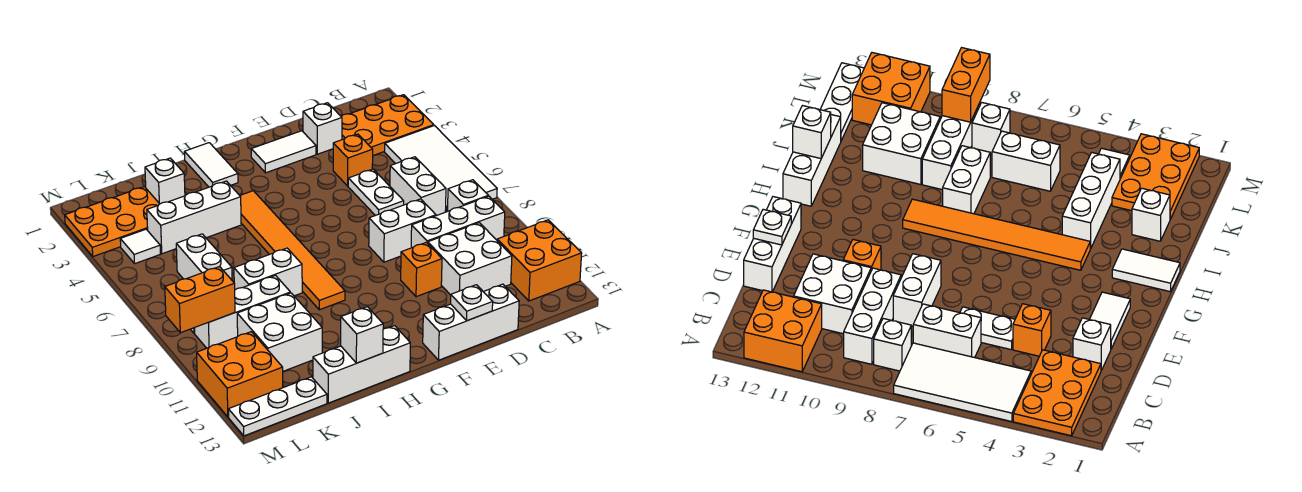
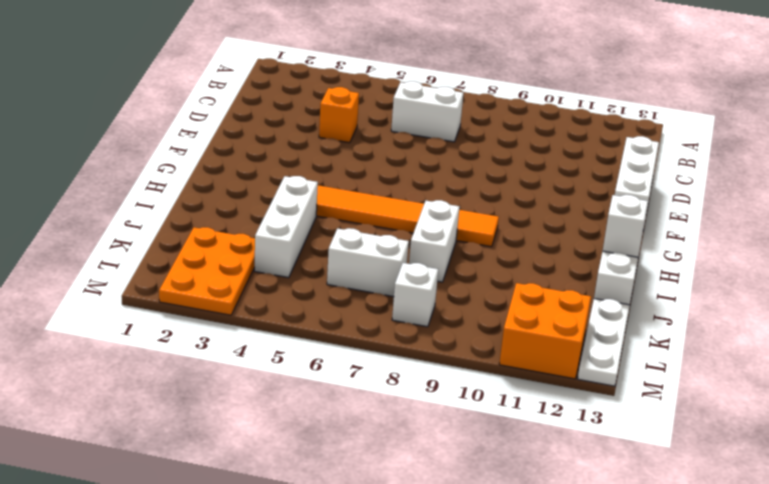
none -> orange 2x3 plate [341,95,434,156]
none -> white 2x4 tile [385,126,497,212]
none -> orange 2x2 brick [497,220,582,301]
none -> white 1x1 brick [448,180,488,211]

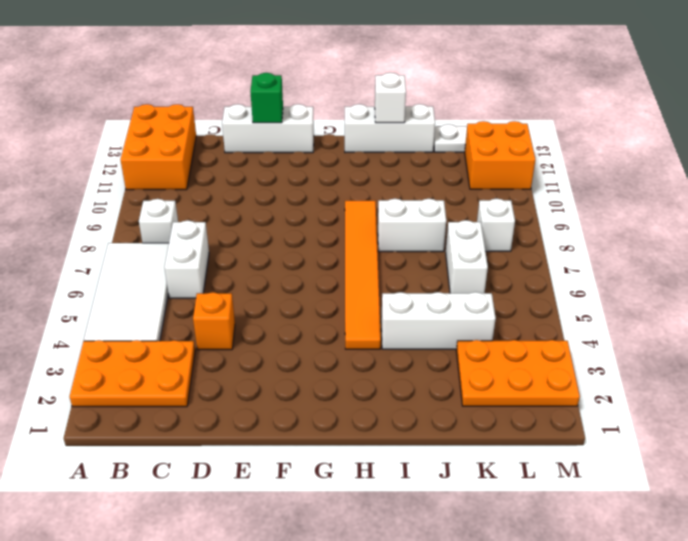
orange 2x3 brick [121,104,196,190] -> orange 2x2 brick [497,220,582,301]
green 1x1 brick [251,73,283,123] -> white 1x1 plate [451,285,493,321]
none -> white 1x3 brick [411,196,505,248]
none -> white 2x2 brick [428,223,512,295]
none -> white 1x1 brick [303,103,342,154]
none -> white 1x2 plate [348,169,404,216]

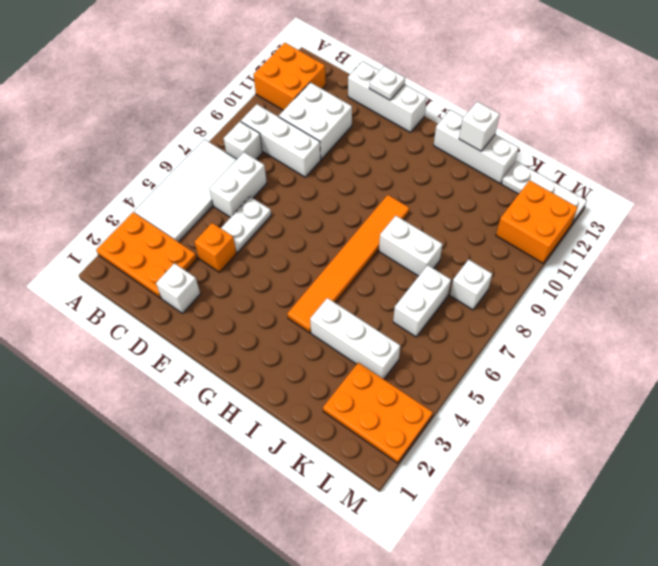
none -> white 1x2 brick [369,199,436,262]
none -> white 1x2 tile [251,131,316,173]
none -> orange 1x1 brick [401,242,442,297]
none -> white 1x2 tile [184,143,238,187]

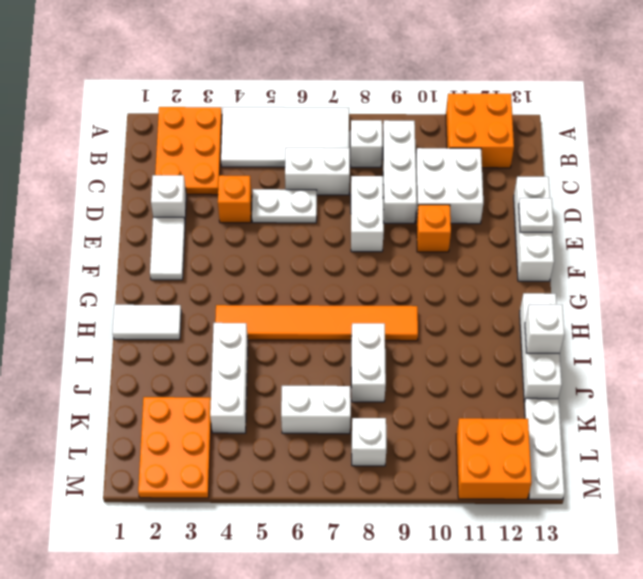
none -> white 1x1 brick [145,158,185,204]
none -> white 1x3 brick [195,275,290,348]
none -> white 2x2 brick [237,293,322,371]
none -> white 1x1 tile [120,229,160,263]

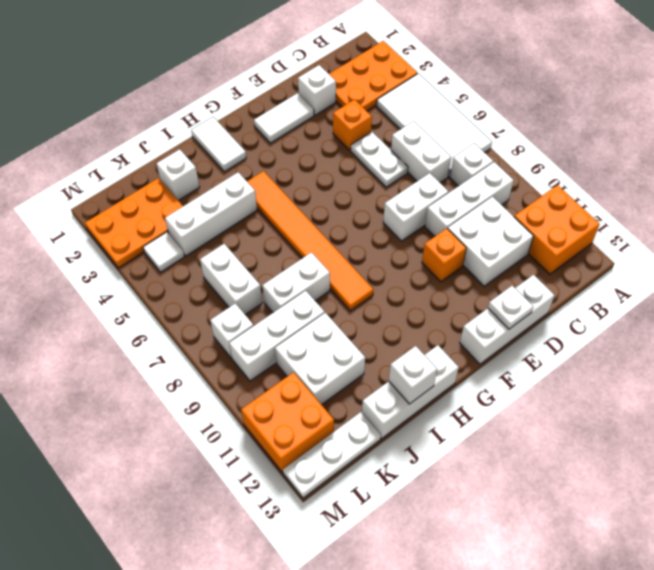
none -> orange 1x2 brick [165,267,235,333]

